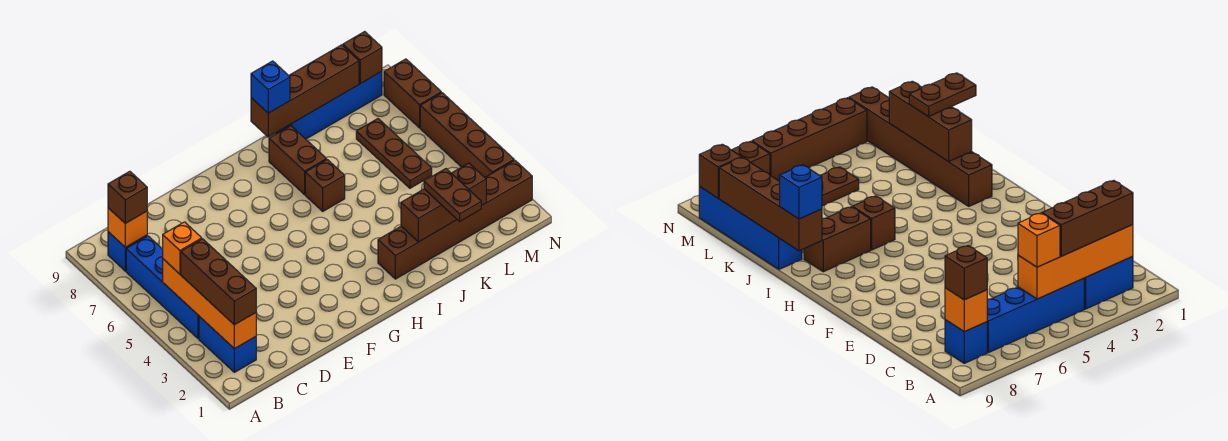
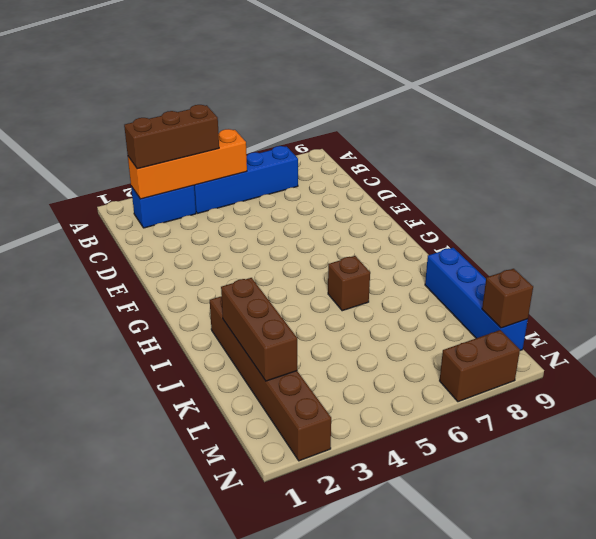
none -> blue 1x1 brick [108,232,147,271]
none -> brown 1x2 brick [269,126,326,195]
none -> brown 1x3 plate [356,119,432,188]

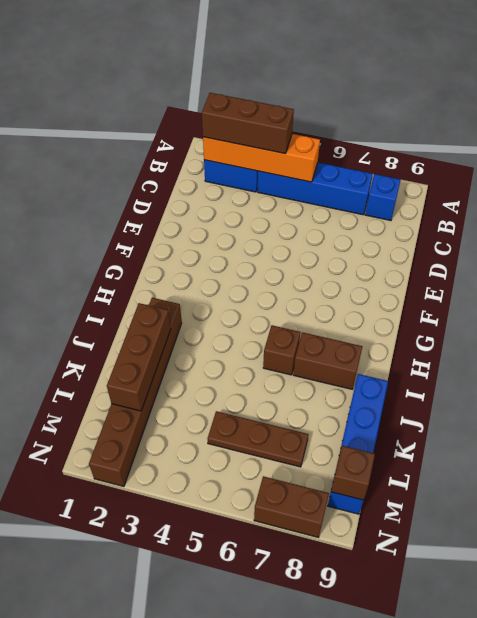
none -> brown 1x4 brick [420,93,514,177]
none -> orange 1x1 brick [108,208,147,247]
none -> brown 1x4 brick [251,45,359,137]

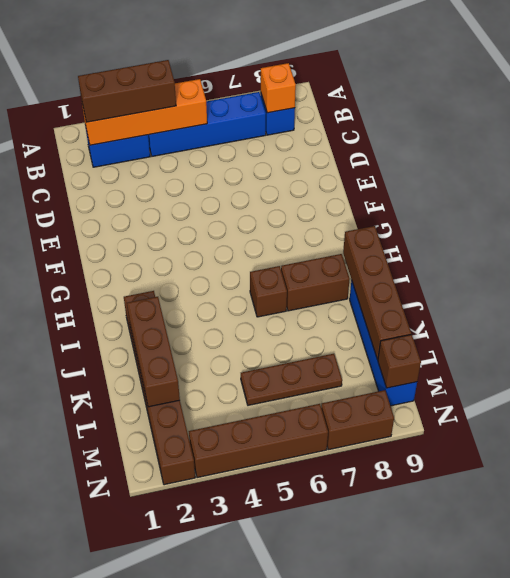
none -> orange 1x1 brick [163,222,202,274]
none -> brown 1x1 brick [108,171,147,223]
none -> blue 1x1 brick [251,61,290,113]

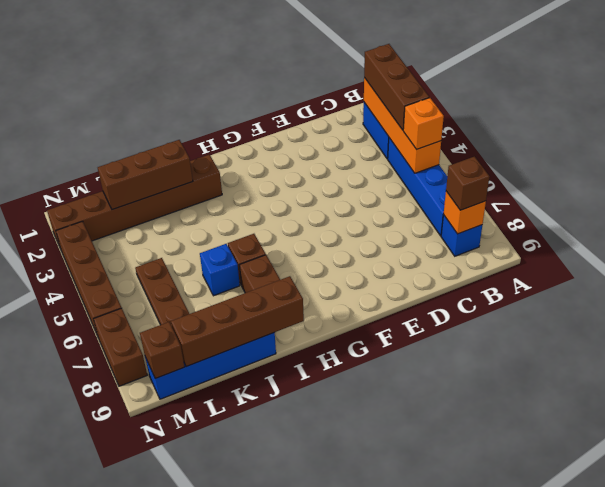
blue 1x1 brick [200,244,240,296] -> blue 1x1 brick moved to [251,61,290,113]
none -> brown 1x2 plate [424,169,481,221]

